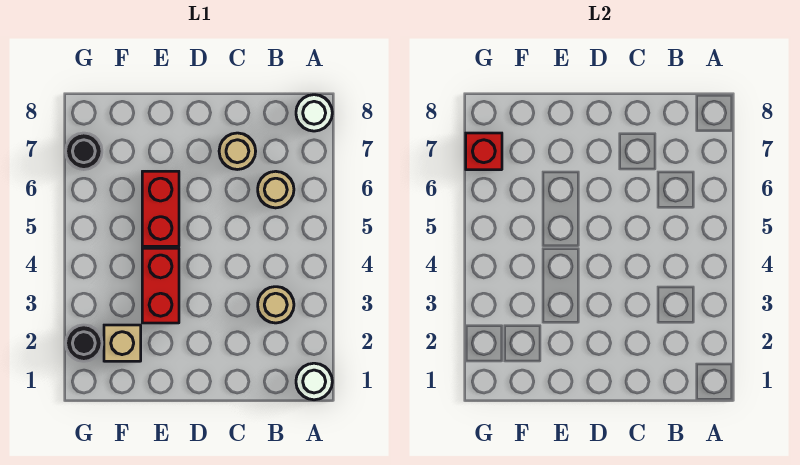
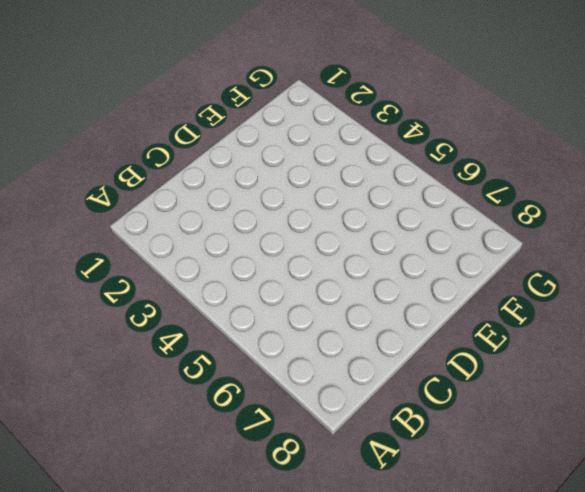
none -> white 1x1 round brick [296,363,332,400]
none -> white 1x1 round brick [296,95,332,131]

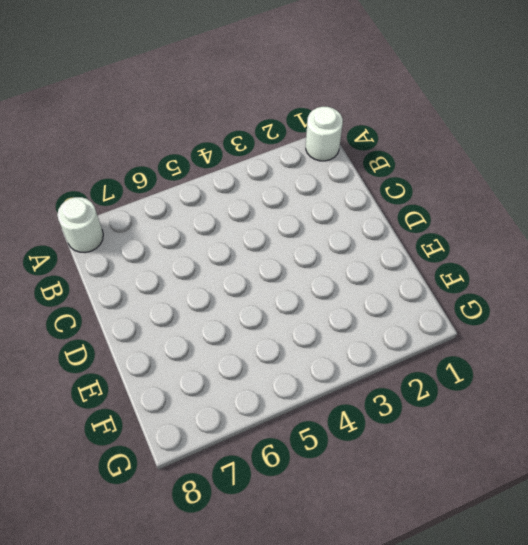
none -> tan 1x1 round brick [258,287,294,323]
none -> tan 1x1 round brick [258,171,294,208]

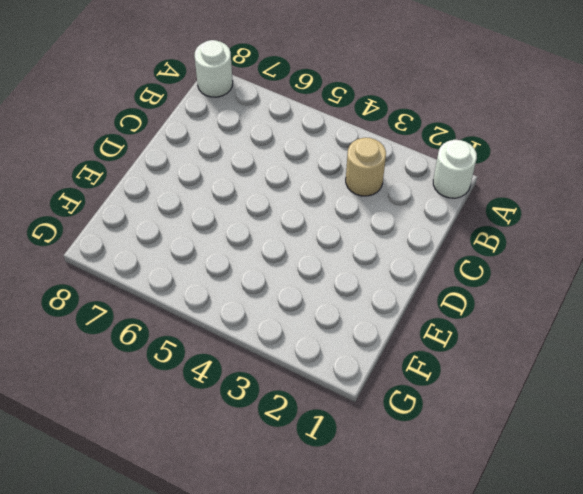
none -> tan 1x1 round brick [258,171,294,208]
none -> tan 1x1 round brick [219,133,256,170]

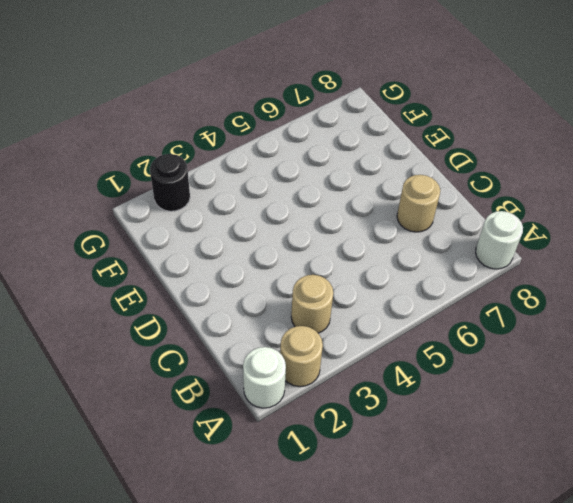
tan 1x1 round brick [280,326,323,387] -> tan 1x1 round brick moved to [258,171,294,208]
none -> red 1x2 brick [142,248,179,323]
none -> red 1x2 brick [142,171,179,246]

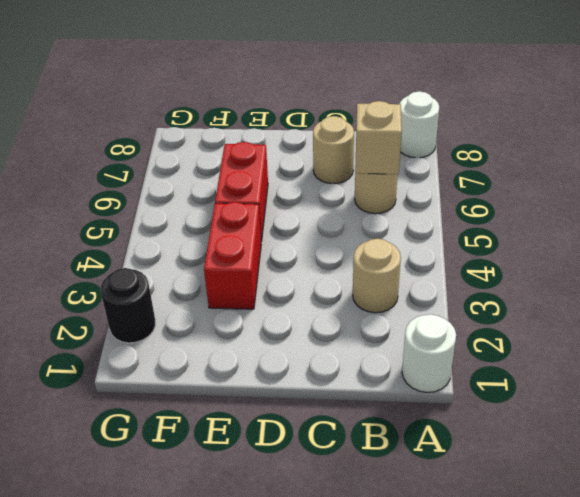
tan 1x1 brick [355,101,402,174] -> tan 1x1 brick moved to [104,325,141,361]
none -> black 1x1 round brick [66,133,102,170]
none -> red 1x1 brick [466,133,502,170]

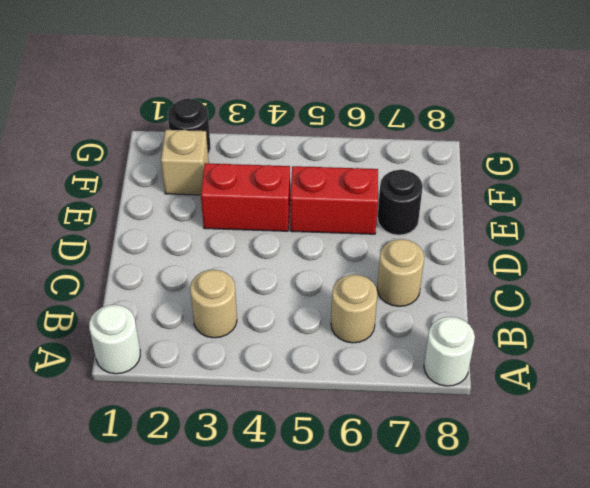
black 1x1 round brick [378,170,423,235] -> black 1x1 round brick moved to [66,133,102,170]
none -> red 1x1 brick [466,133,502,170]

